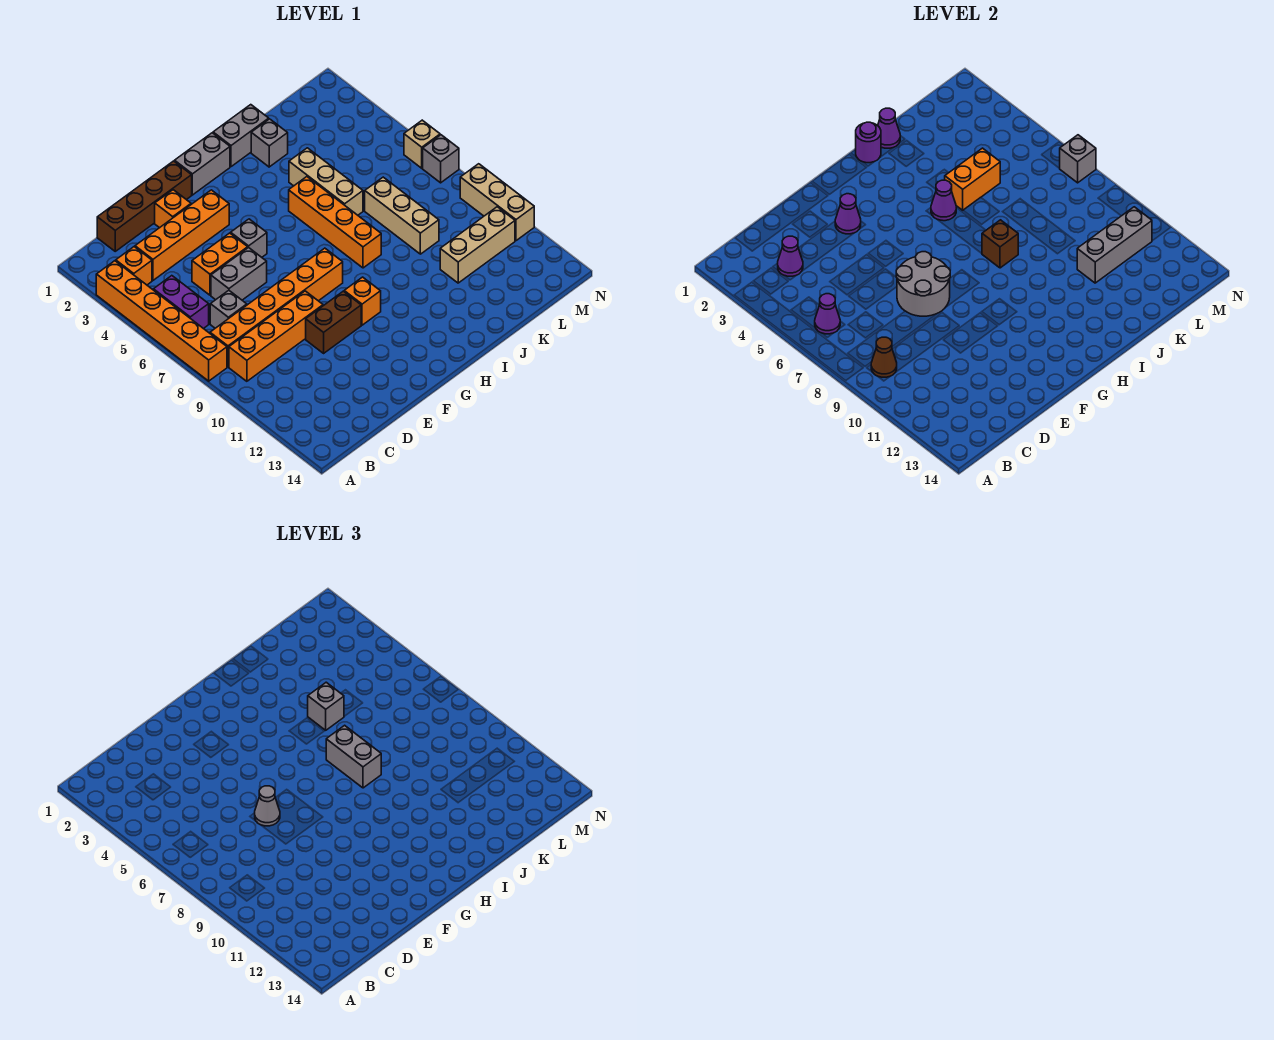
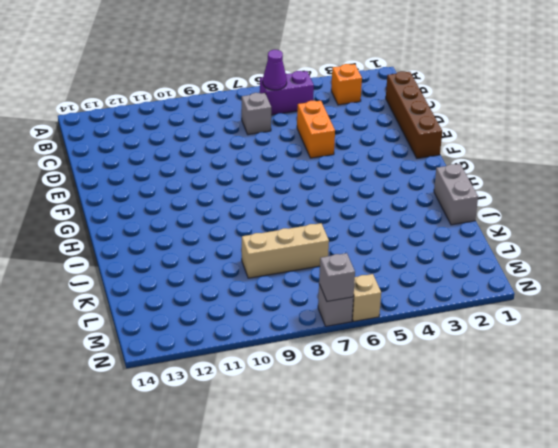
none -> orange 1x6 brick [96,261,227,381]
none -> orange 1x6 brick [210,248,343,367]
none -> orange 1x4 brick [229,291,323,381]
none -> orange 1x4 brick [135,190,229,280]

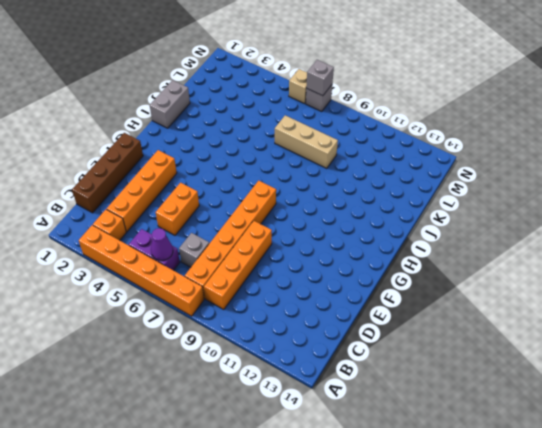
none -> grey 1x2 brick [211,247,267,300]
none -> orange 1x1 brick [155,190,191,228]
none -> brown 1x2 brick [306,291,361,353]
none -> grey 1x1 brick [231,219,267,257]

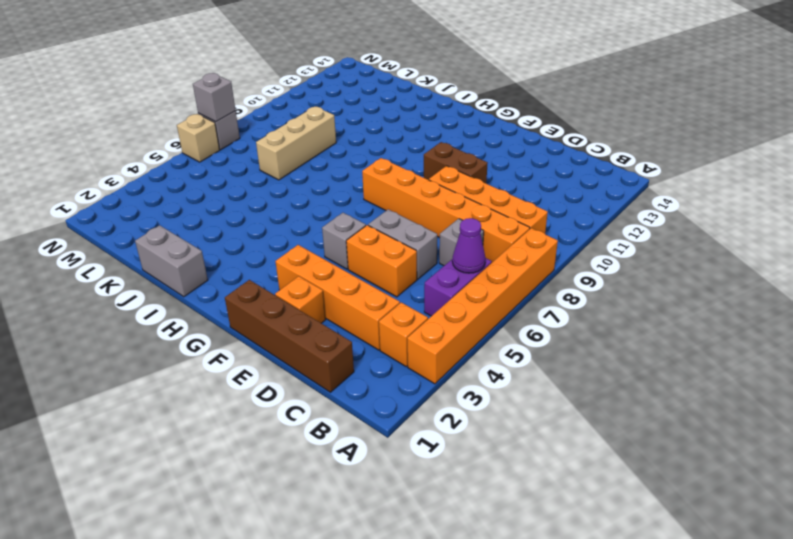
none -> grey 1x2 brick [175,133,230,195]
none -> orange 1x1 brick [344,277,381,325]
none -> orange 1x4 brick [289,177,381,268]
none -> grey 1x1 brick [251,119,288,167]

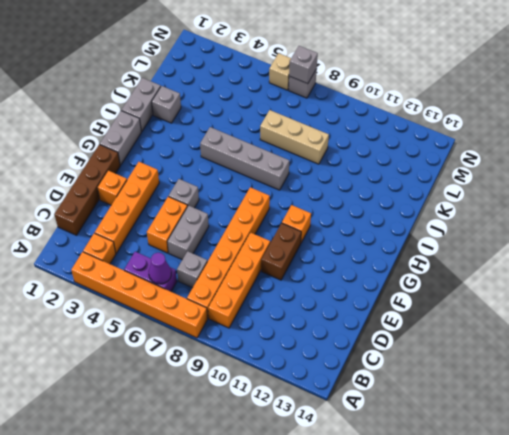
grey 1x4 brick [200,127,289,190] -> orange 1x4 brick [289,177,381,268]
none -> tan 1x3 brick [289,148,363,215]
none -> tan 1x3 brick [440,207,515,283]
none -> tan 1x3 brick [460,164,534,241]
none -> brown 1x1 cone [871,337,897,377]

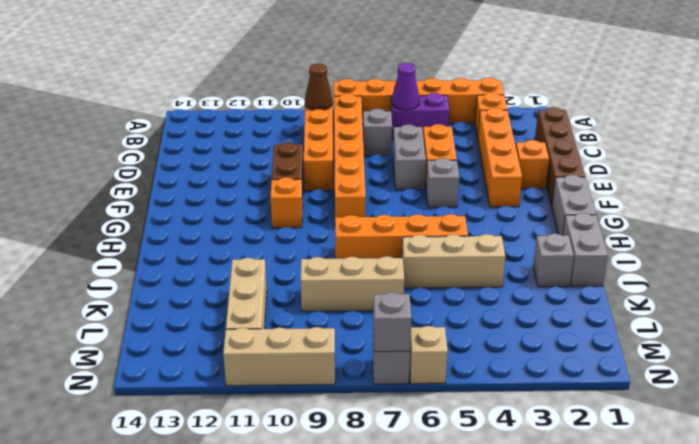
none -> purple 1x1 cone [778,236,803,276]
none -> grey 2x2 round brick [896,252,950,316]
none -> purple 1x1 cone [835,194,861,234]
none -> purple 1x1 round brick [856,122,881,163]

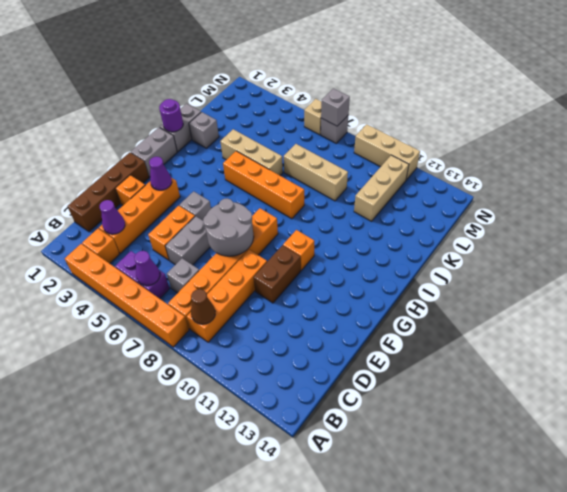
none -> purple 1x1 cone [931,180,956,221]
none -> brown 1x1 brick [982,220,1018,268]
none -> purple 1x1 cone [878,108,900,148]
none -> orange 1x2 brick [945,148,1000,210]

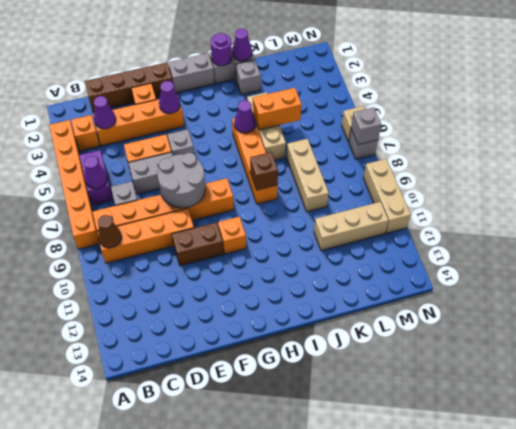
none -> grey 1x3 brick [1077,207,1152,283]
none -> grey 1x1 cone [255,786,280,826]
none -> grey 1x2 brick [326,725,381,788]
none -> grey 1x1 brick [308,682,344,730]

